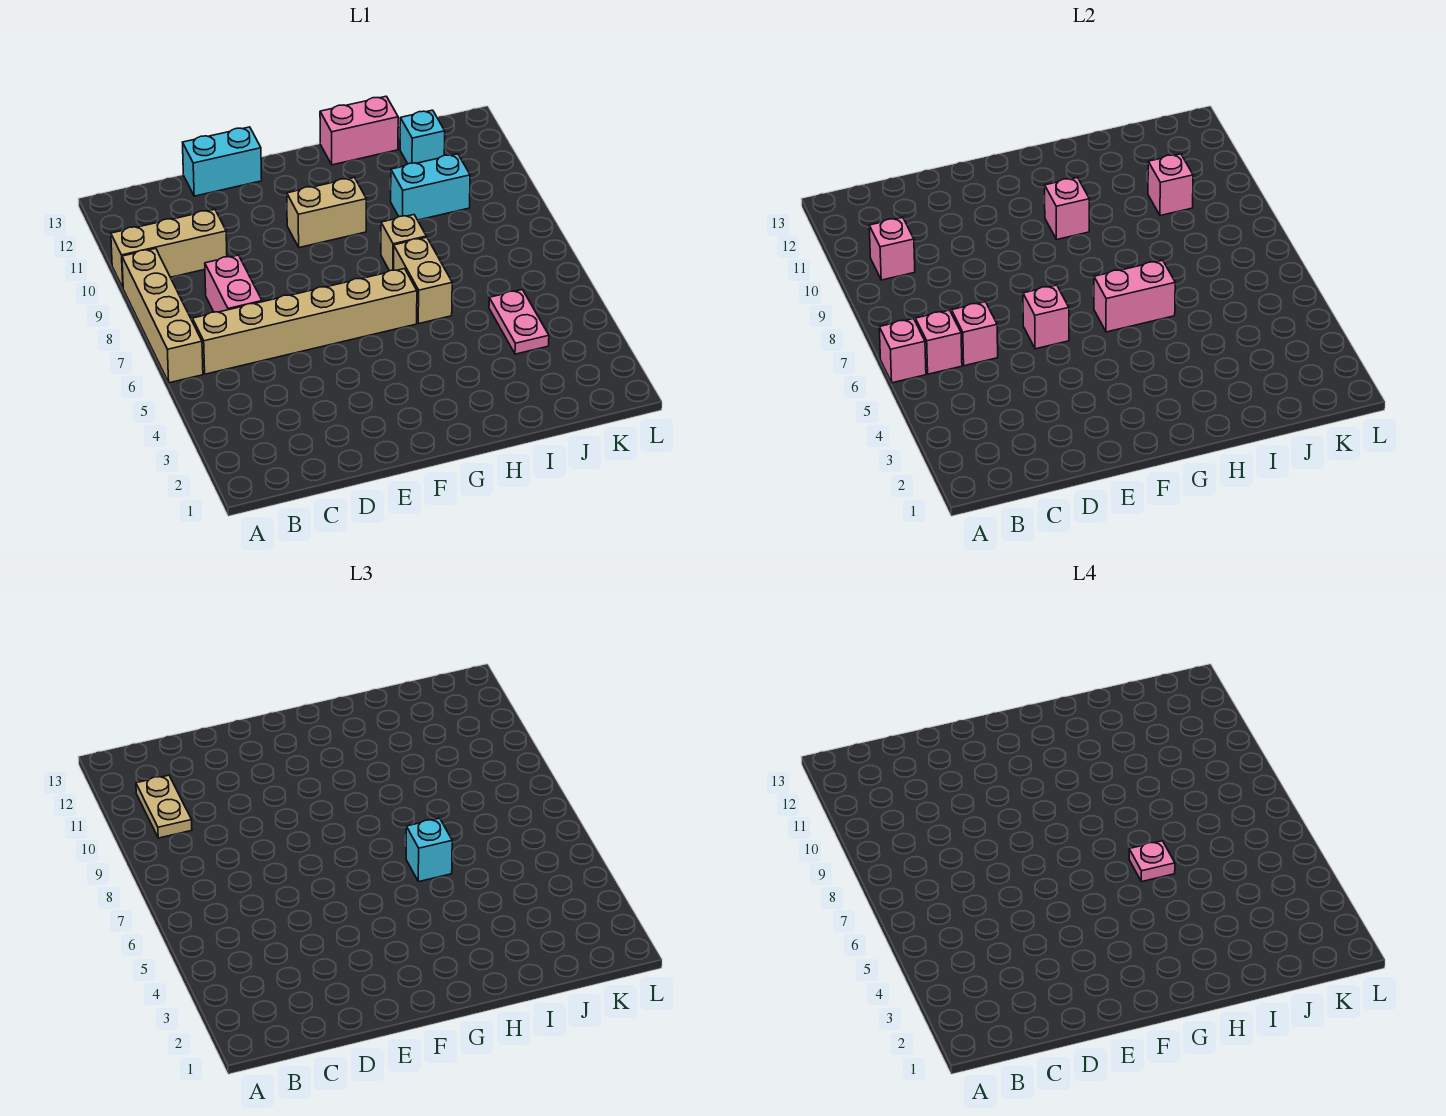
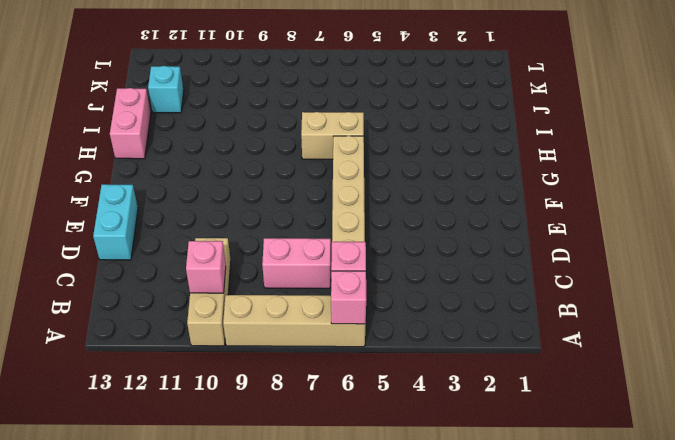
none -> tan 1x2 brick [287,178,366,248]
none -> tan 1x1 brick [381,215,426,271]
none -> cyan 1x2 brick [391,154,470,220]

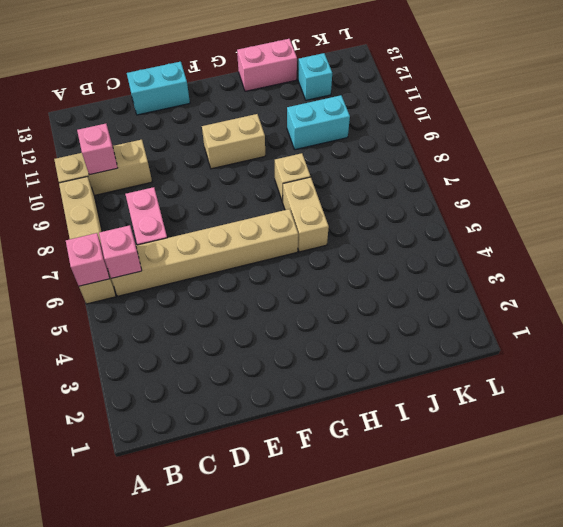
none -> pink 1x2 plate [489,290,549,354]
none -> pink 1x1 brick [951,302,998,366]
none -> pink 1x1 brick [1023,285,1069,349]

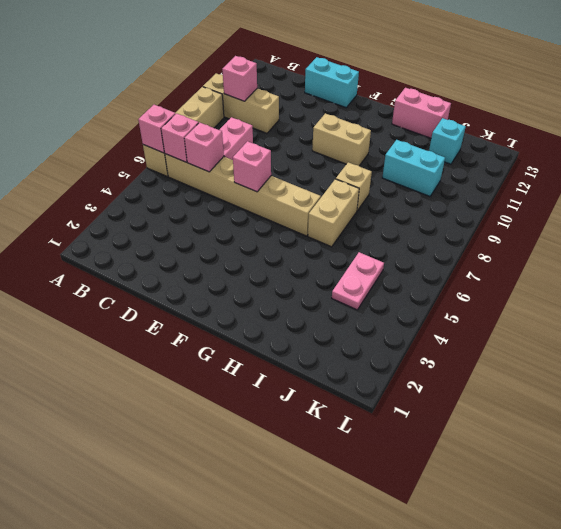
none -> pink 1x2 brick [1094,260,1175,332]
none -> pink 1x1 brick [1044,178,1089,240]
none -> pink 1x1 brick [1148,154,1193,216]

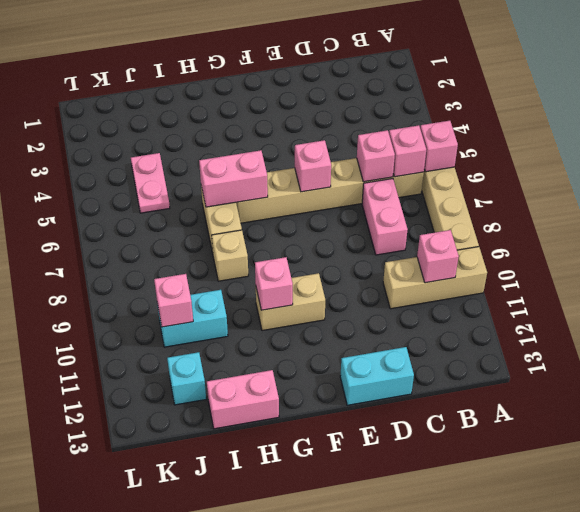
none -> tan 1x2 plate [136,775,192,838]
none -> cyan 1x1 brick [406,818,452,882]
none -> pink 1x1 plate [1129,841,1175,882]

